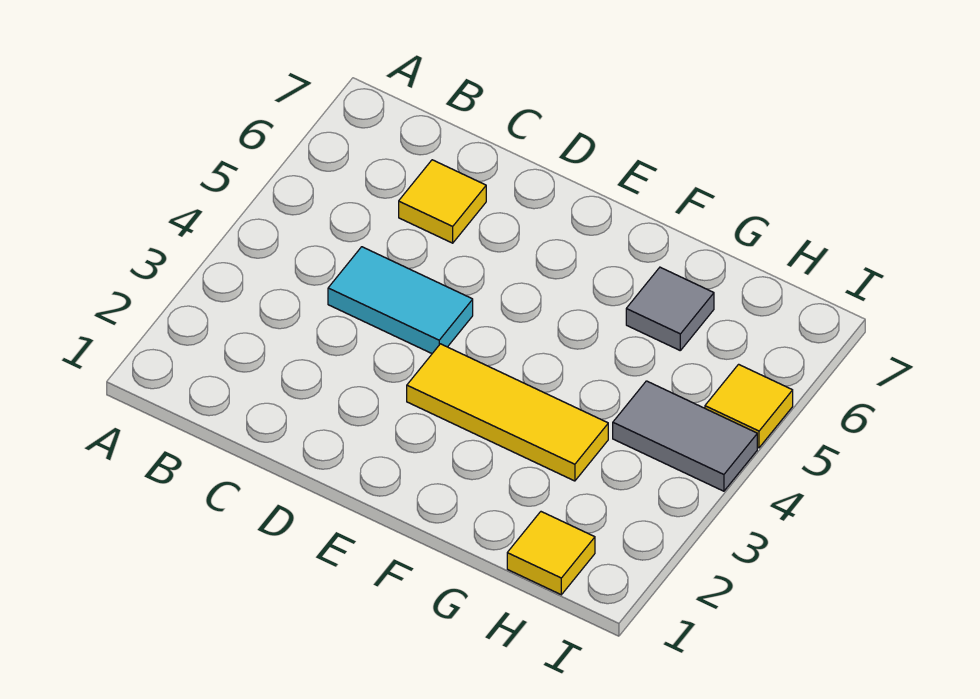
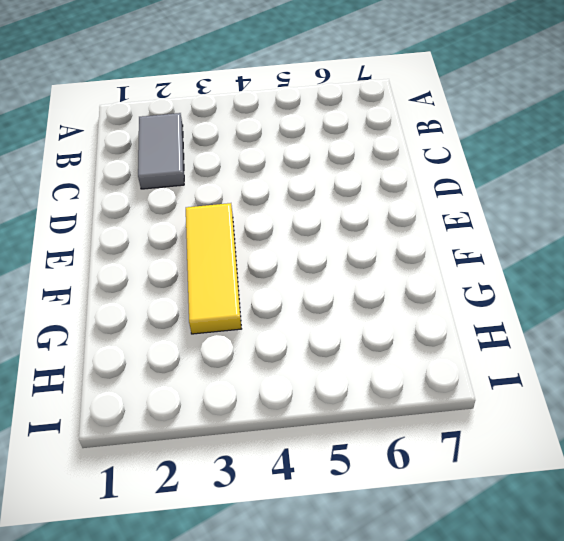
grey 1x2 tile [138,113,184,189] -> grey 1x2 tile moved to [613,381,757,491]
none -> cyan 1x2 tile [328,247,473,353]
none -> yellow 1x1 tile [399,160,486,243]

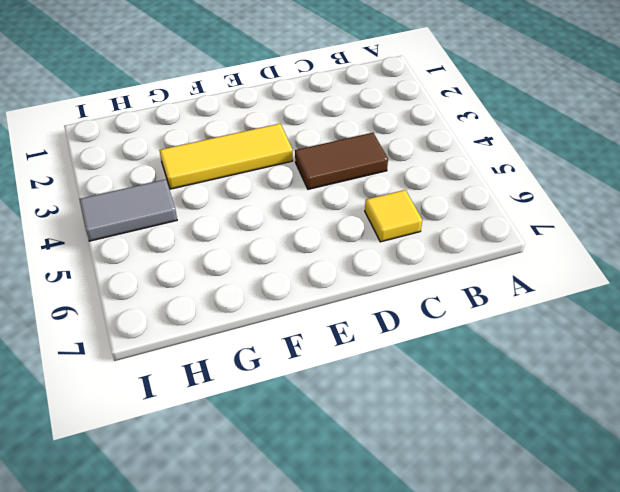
brown 1x2 tile [295,133,388,189] -> cyan 1x2 tile [328,247,473,353]
none -> grey 1x1 tile [626,267,714,350]
none -> yellow 1x1 tile [507,512,595,595]

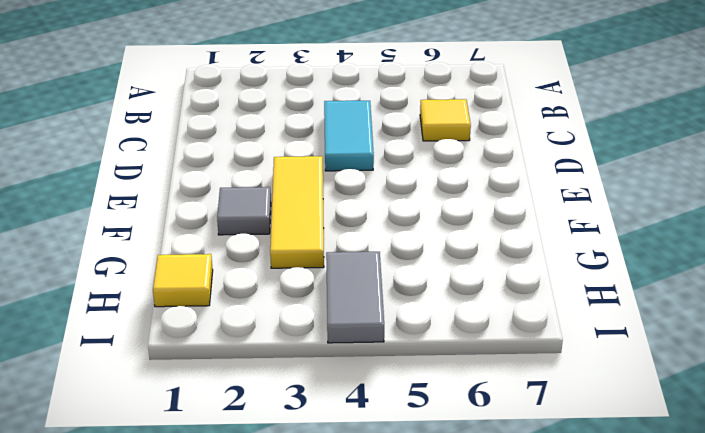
grey 1x1 tile [217,187,271,235] -> grey 1x1 tile moved to [626,267,714,350]
none -> yellow 1x1 tile [705,364,793,448]

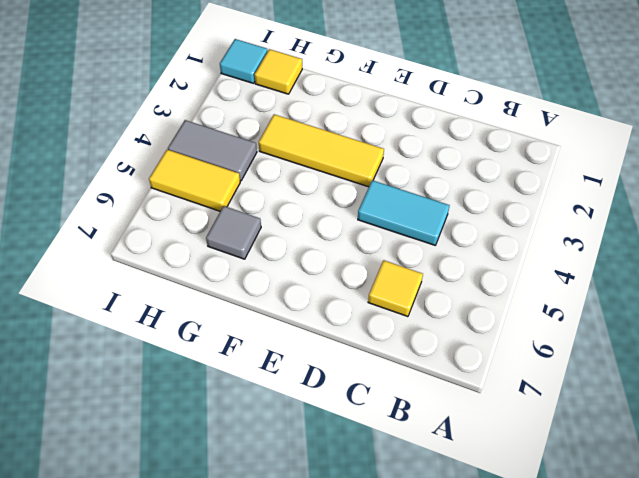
yellow 1x2 tile [149,150,240,211] -> yellow 1x1 tile [705,364,793,448]
cyan 1x1 tile [220,39,268,83] -> none

